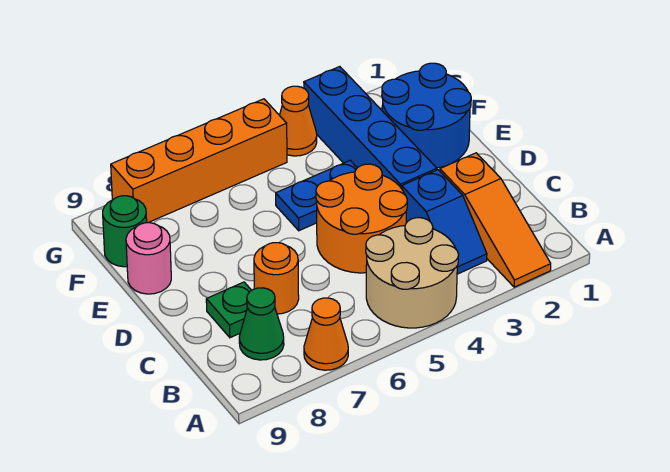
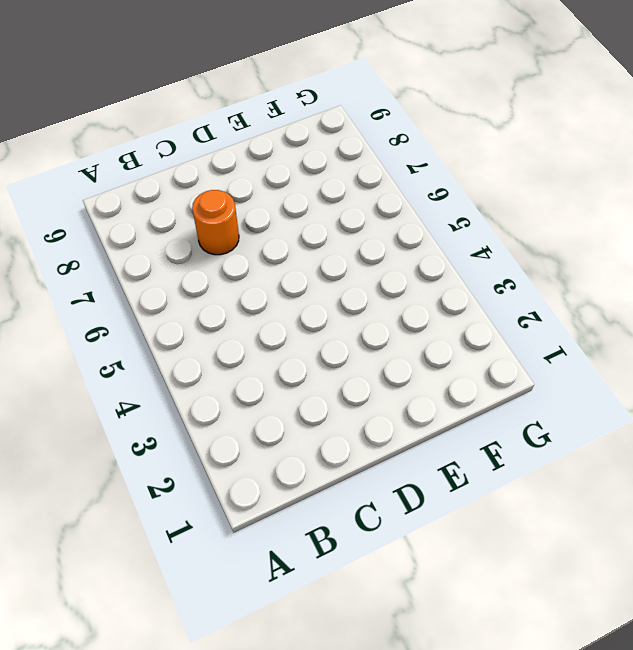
none -> orange 1x3 slope [440,153,551,287]
none -> tan 2x2 round brick [366,218,459,328]
none -> orange 1x1 cone [304,298,348,370]

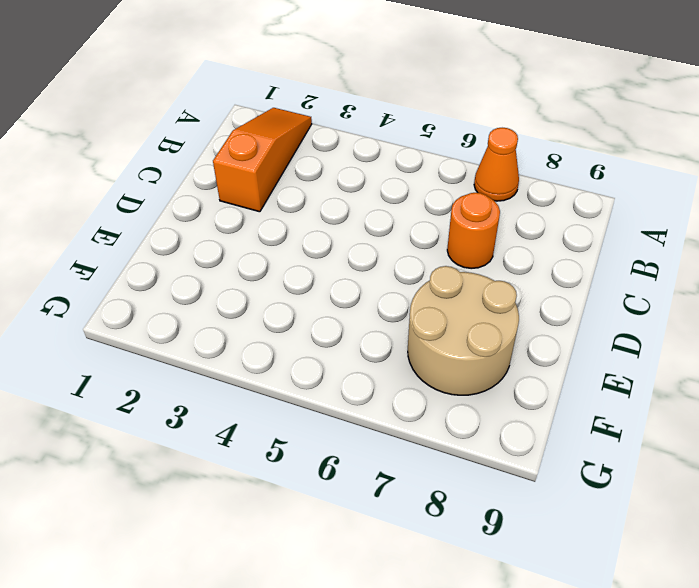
tan 2x2 round brick [408,266,519,395] -> tan 2x2 round brick moved to [366,218,459,328]
none -> blue 1x2 slope [402,170,487,274]
none -> green 1x1 cone [239,288,284,360]
none -> orange 2x2 round brick [316,164,407,273]

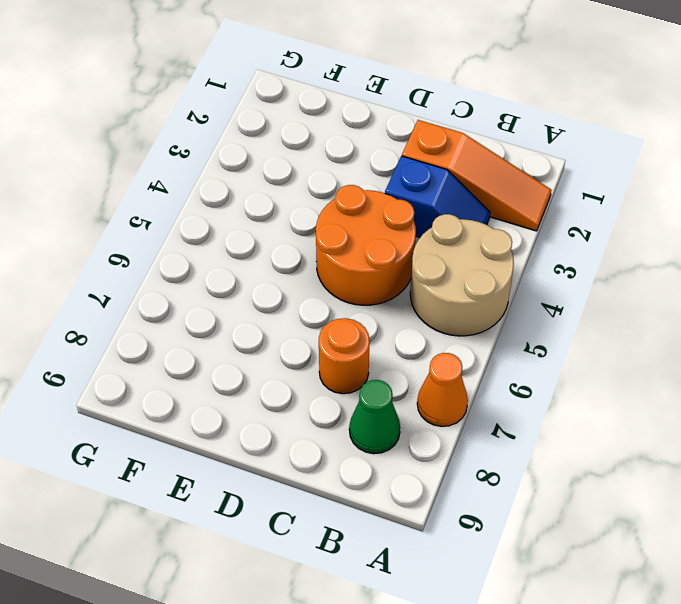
none -> green 1x1 plate [206,282,251,338]
none -> blue 1x4 brick [304,67,437,189]
none -> blue 2x2 round brick [382,63,471,168]

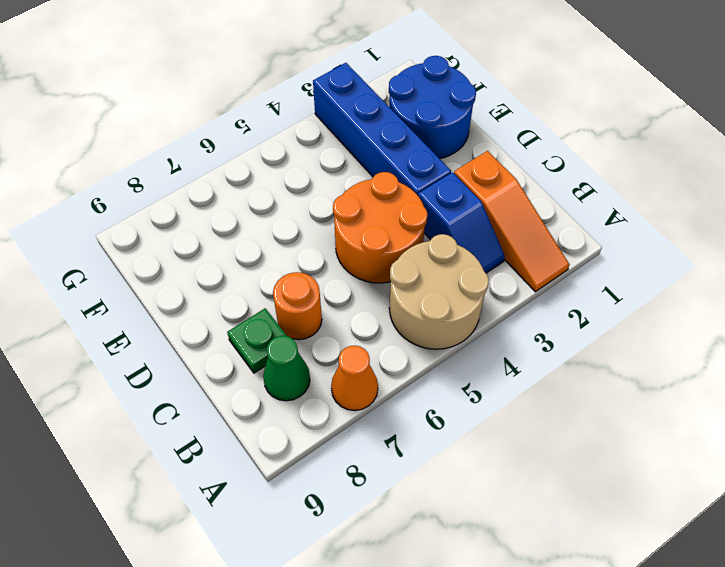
none -> blue 1x2 plate [276,161,357,231]
none -> pink 1x1 round brick [126,223,171,294]
none -> green 1x1 round brick [103,196,147,267]

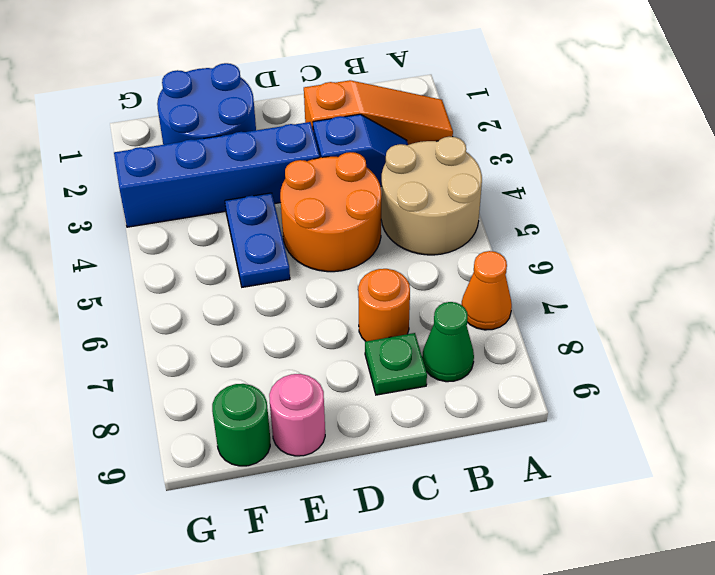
none -> orange 1x1 cone [280,86,317,156]
none -> orange 1x4 brick [111,99,287,223]

